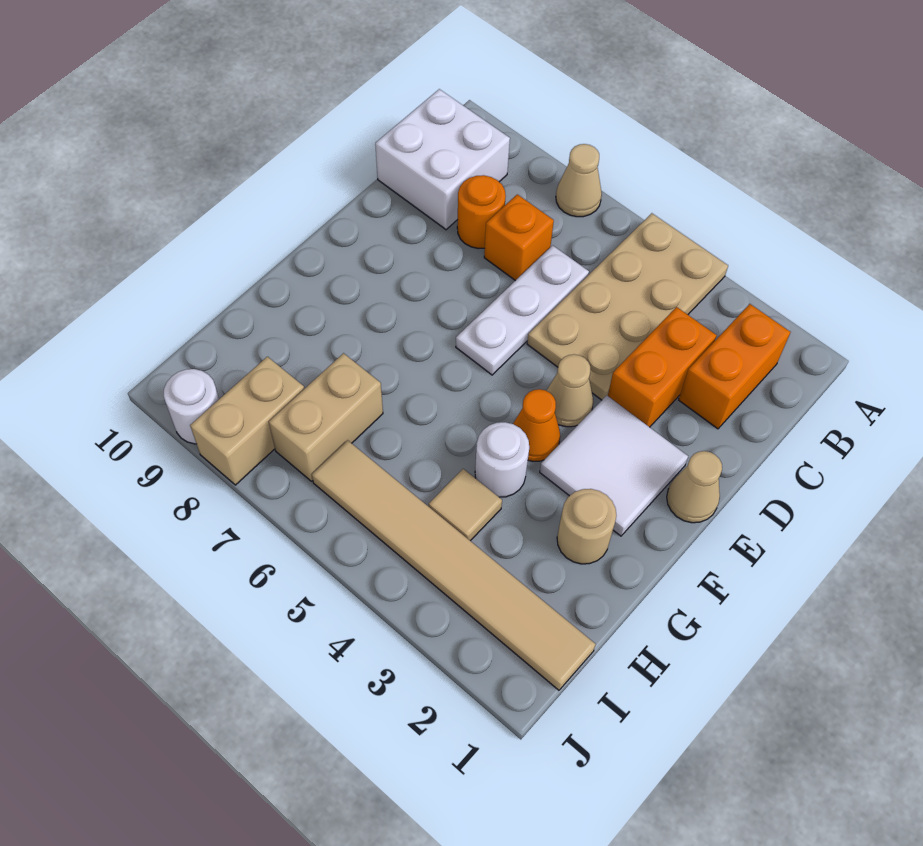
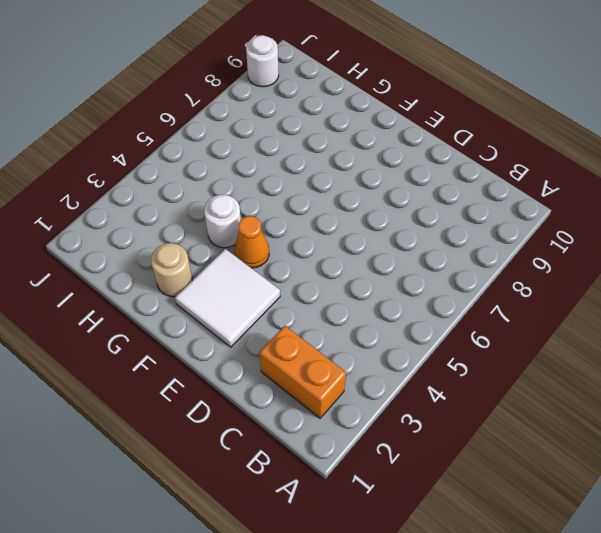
none -> tan 2x4 plate [527,213,728,400]
none -> tan 1x1 cone [556,144,602,217]
none -> white 2x2 brick [375,89,510,230]

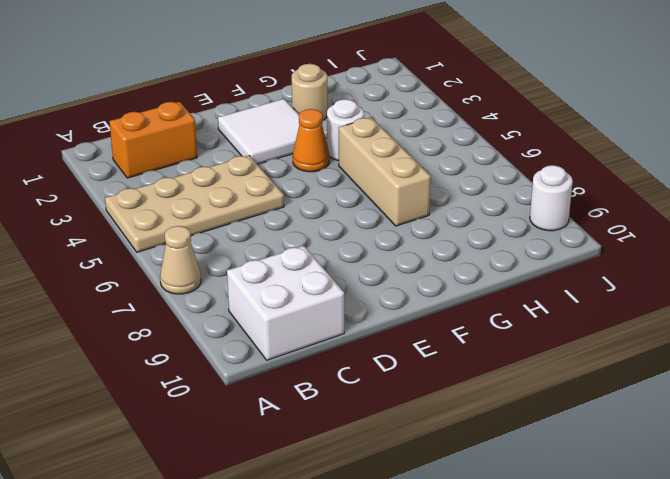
tan 1x3 brick [339,117,431,226] -> none
none -> orange 1x2 brick [608,307,717,427]
none -> white 1x3 plate [456,245,589,375]
none -> orange 1x1 brick [484,194,554,281]

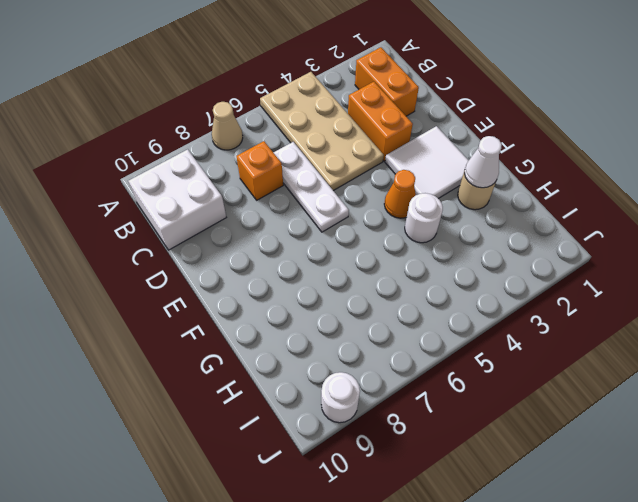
white 1x1 cone [464,136,502,188] -> none
none -> orange 1x1 round brick [457,175,506,249]
none -> tan 1x1 cone [667,451,722,523]
none -> tan 1x1 cone [546,354,593,427]

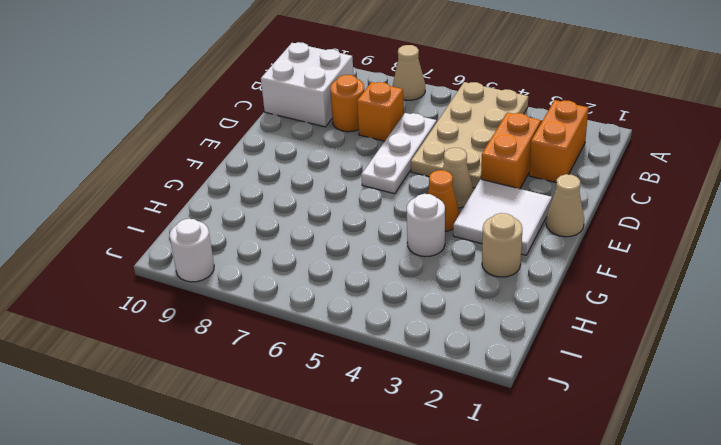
none -> tan 1x1 tile [429,469,502,541]
none -> tan 1x2 brick [269,353,383,481]
none -> tan 1x6 tile [312,440,596,690]

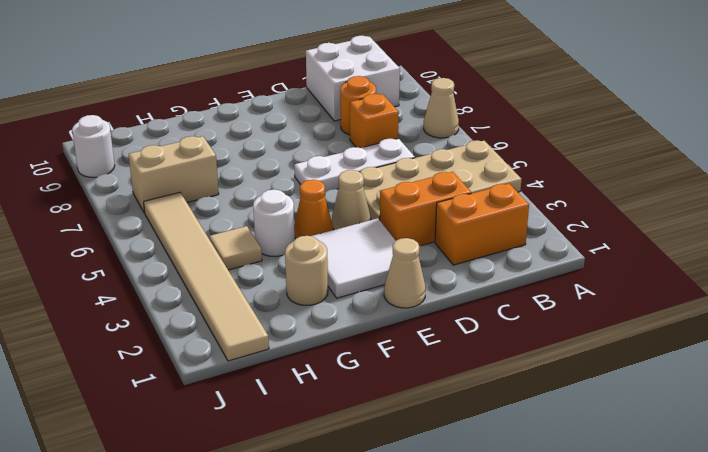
none -> tan 1x2 brick [190,357,304,485]

